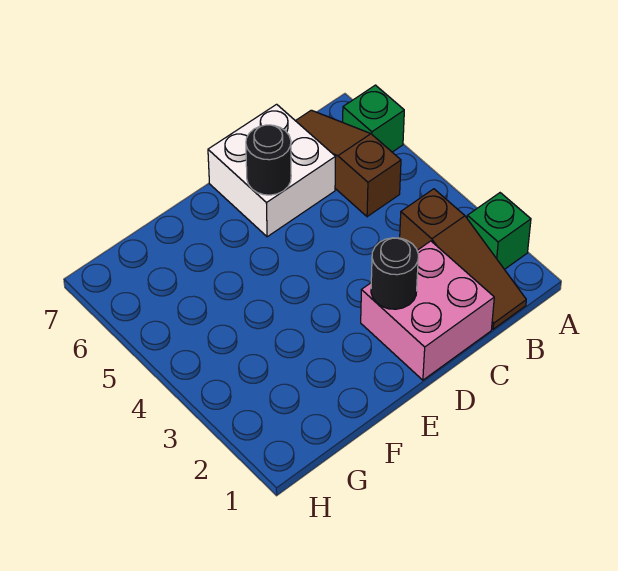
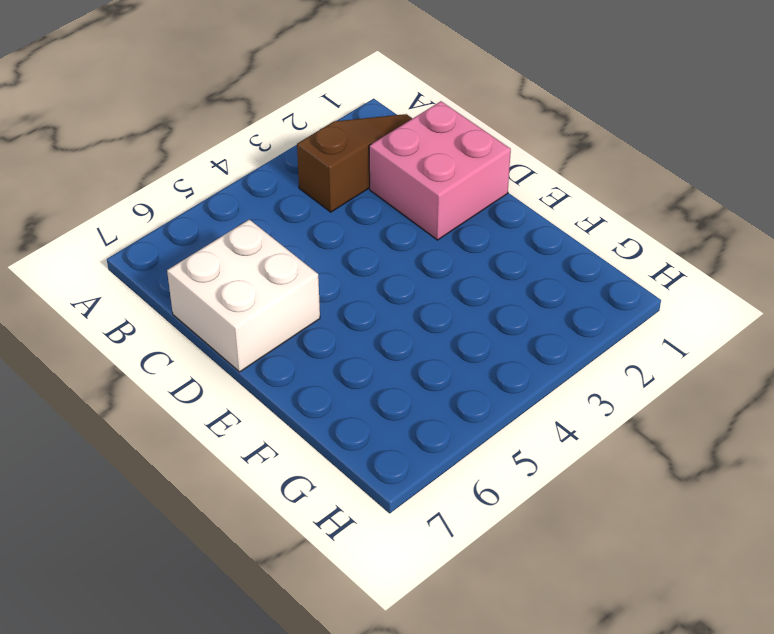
none -> green 1x1 brick [467,193,531,269]
none -> green 1x1 brick [343,85,404,152]

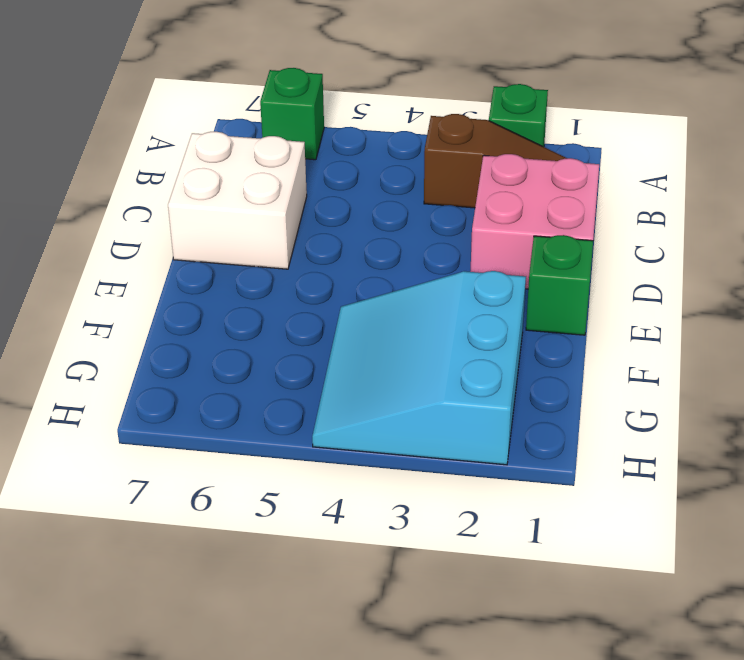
green 1x1 brick [526,235,593,335] -> none
cyan 3x3 slope [312,271,526,465] -> none
none -> brown 1x3 slope [296,110,401,217]
none -> black 1x1 round brick [371,238,418,309]

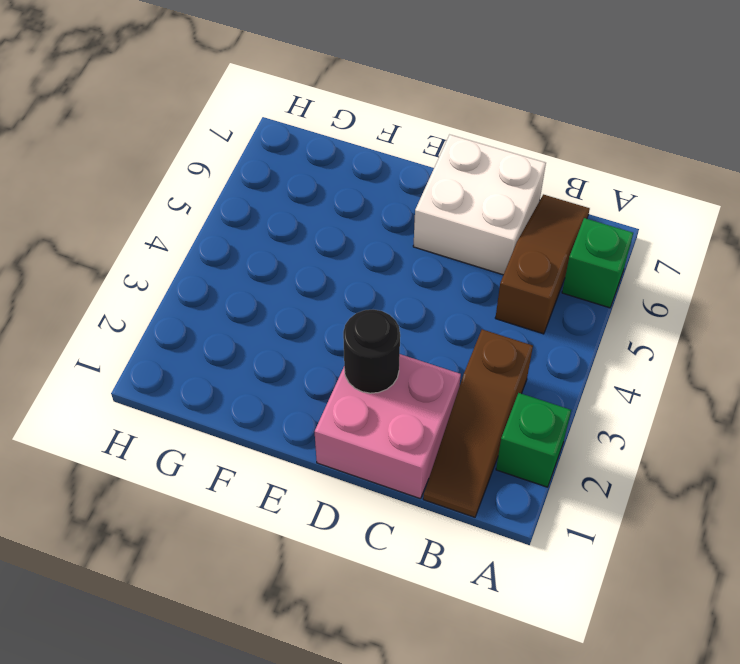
none -> black 1x1 round brick [246,125,291,195]

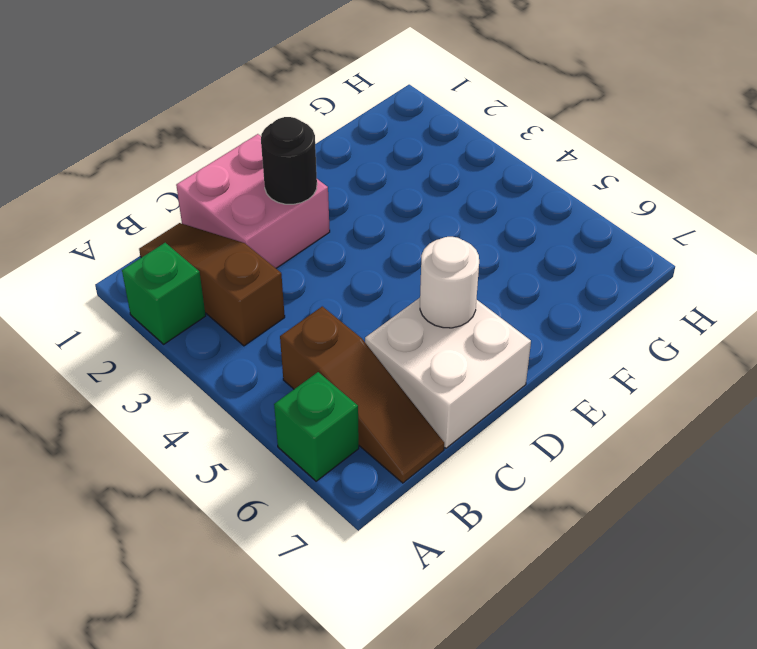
white 1x1 round brick [420,237,479,328] -> black 1x1 round brick [246,125,291,195]

